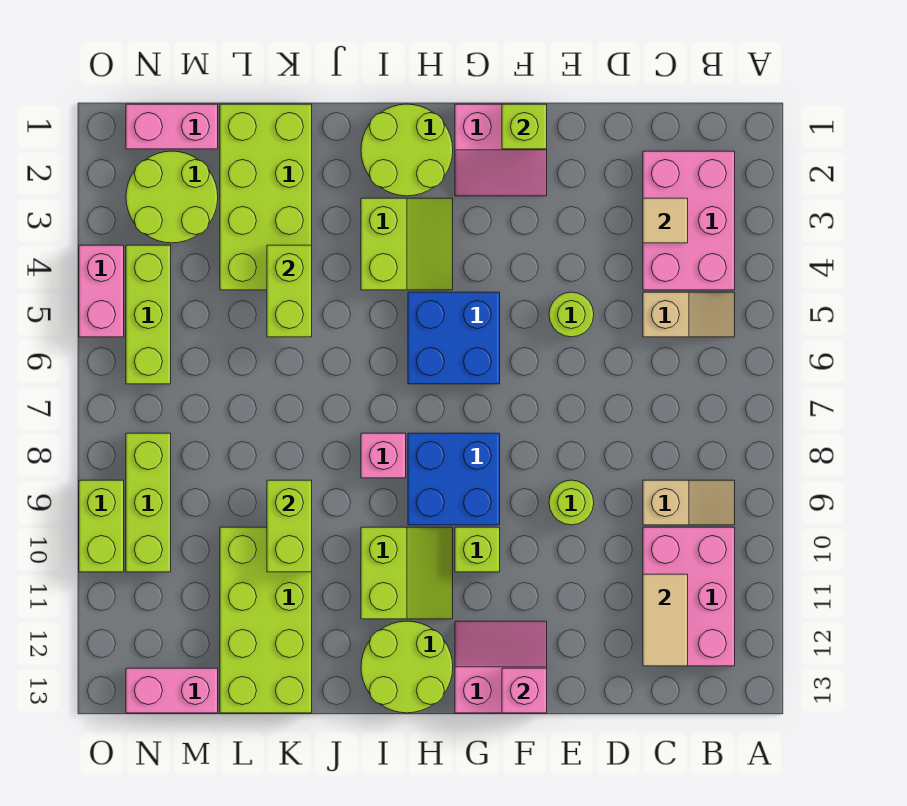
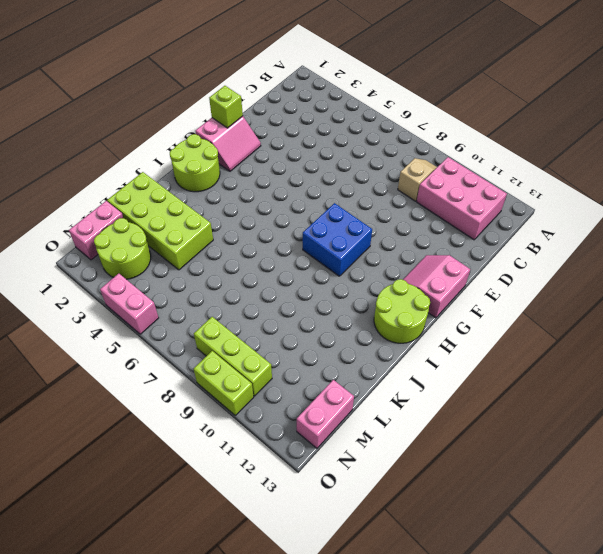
none -> pink 2x3 brick [643,151,735,290]
none -> tan 1x2 slope [643,292,735,337]
none -> lime 1x1 round brick [549,292,594,337]
none -> lime 1x1 round brick [549,480,594,525]

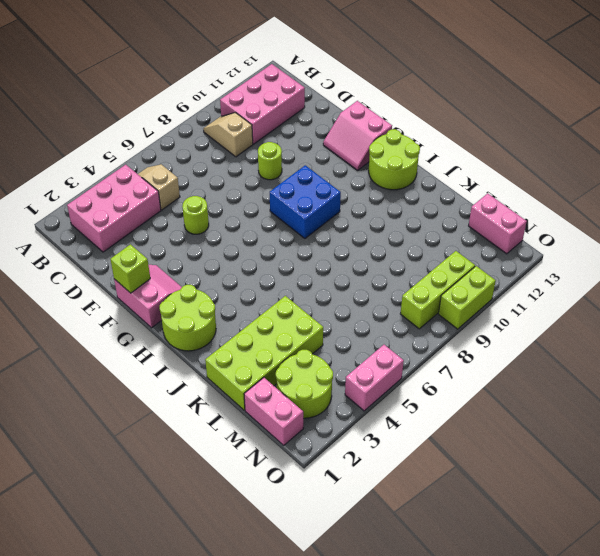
none -> blue 2x2 brick [408,292,500,384]
none -> lime 1x1 brick [455,527,500,572]
none -> lime 2x2 slope [361,198,453,290]
none -> lime 2x2 slope [361,527,453,619]

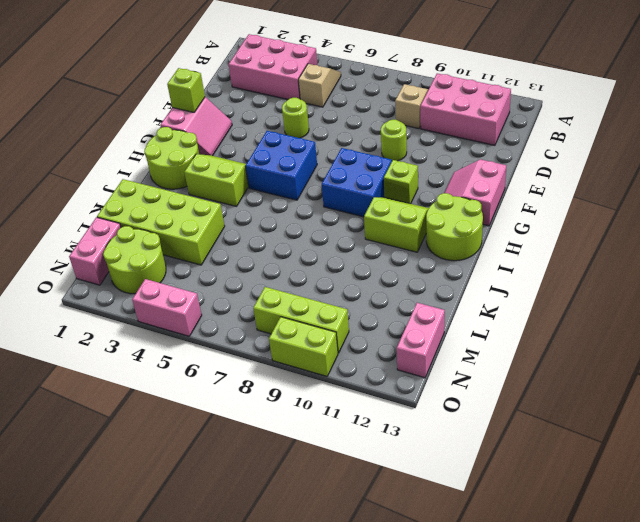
none -> pink 1x1 brick [361,433,406,478]
none -> lime 2x4 brick [220,527,312,713]
none -> lime 1x3 brick [126,245,171,384]
none -> tan 1x1 tile [643,198,688,243]

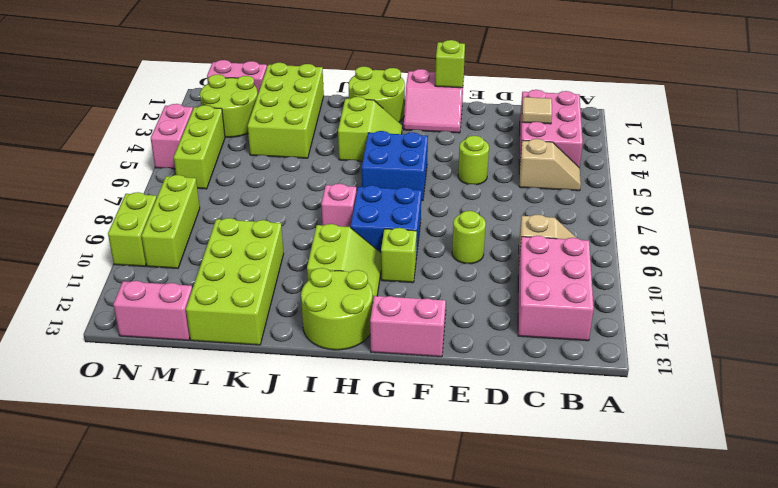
none -> tan 1x2 tile [643,574,688,666]
none -> pink 1x1 brick [502,668,547,713]
none -> lime 1x2 brick [267,245,312,337]
none -> lime 1x2 brick [267,480,312,572]

